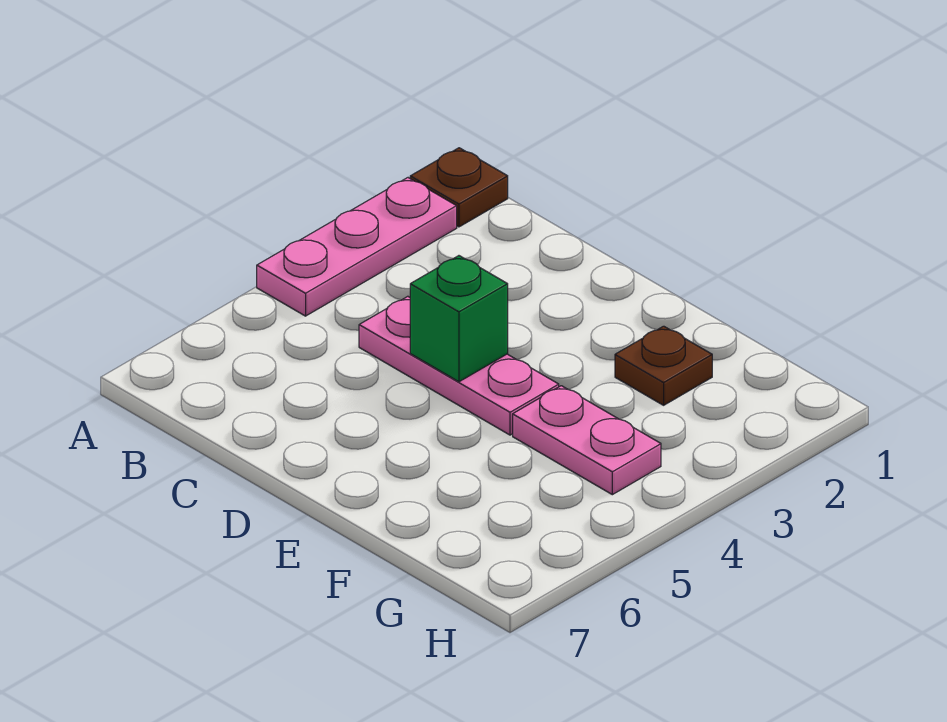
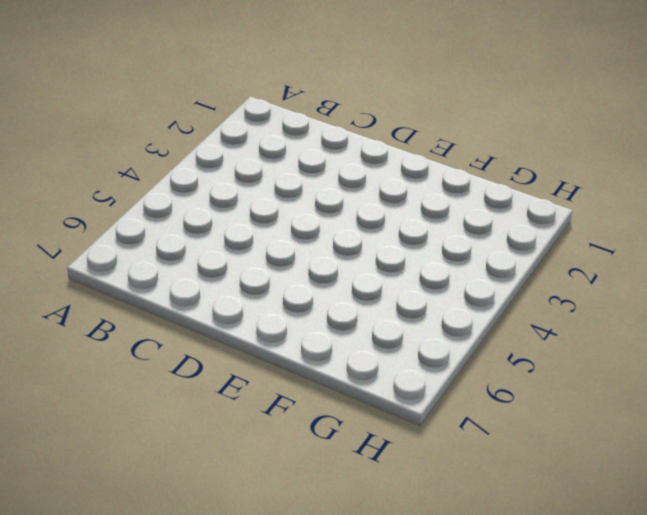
none -> brown 1x1 plate [410,148,508,227]
none -> pink 1x3 plate [257,178,457,316]

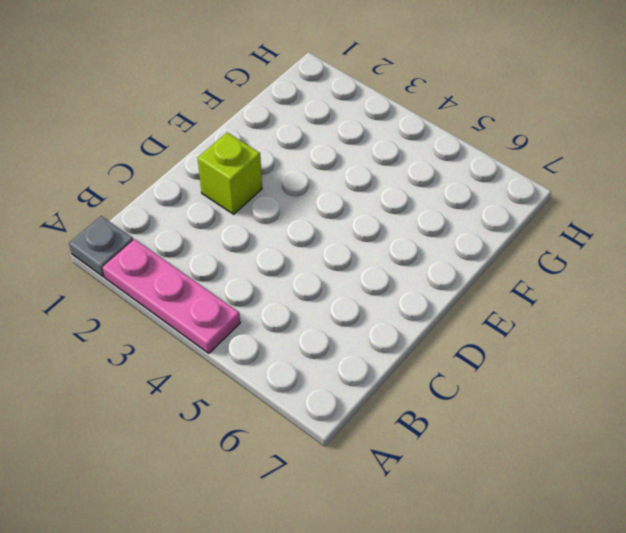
grey 1x1 plate [69,216,133,277] -> brown 1x1 plate [410,148,508,227]
lime 1x1 brick [198,133,262,214] -> none
none -> pink 1x3 plate [359,296,559,435]
none -> brown 1x1 plate [615,326,712,405]

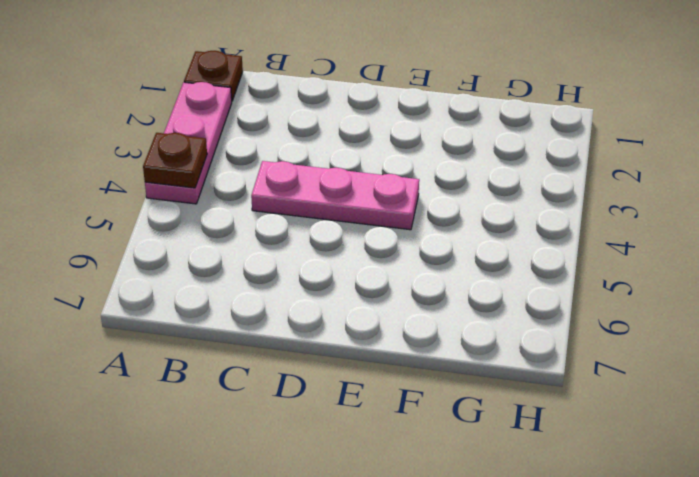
brown 1x1 plate [143,133,207,188] -> brown 1x1 plate moved to [615,326,712,405]
none -> pink 1x2 plate [513,386,661,495]
none -> green 1x1 brick [410,256,508,382]

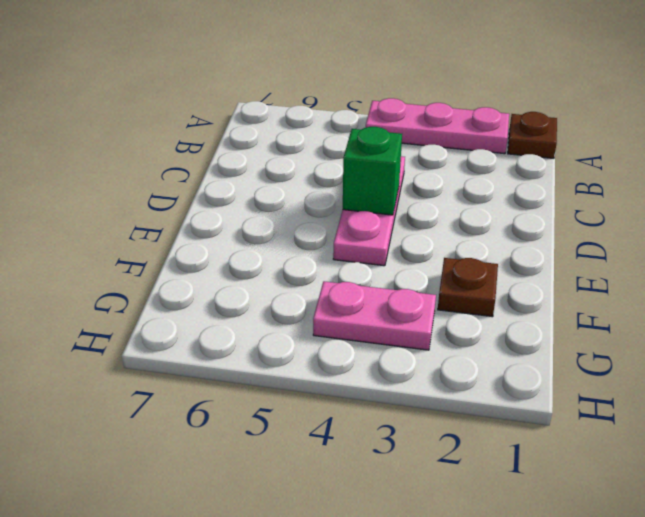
pink 1x2 plate [313,281,436,350] -> pink 1x2 plate turned to [513,386,661,495]

